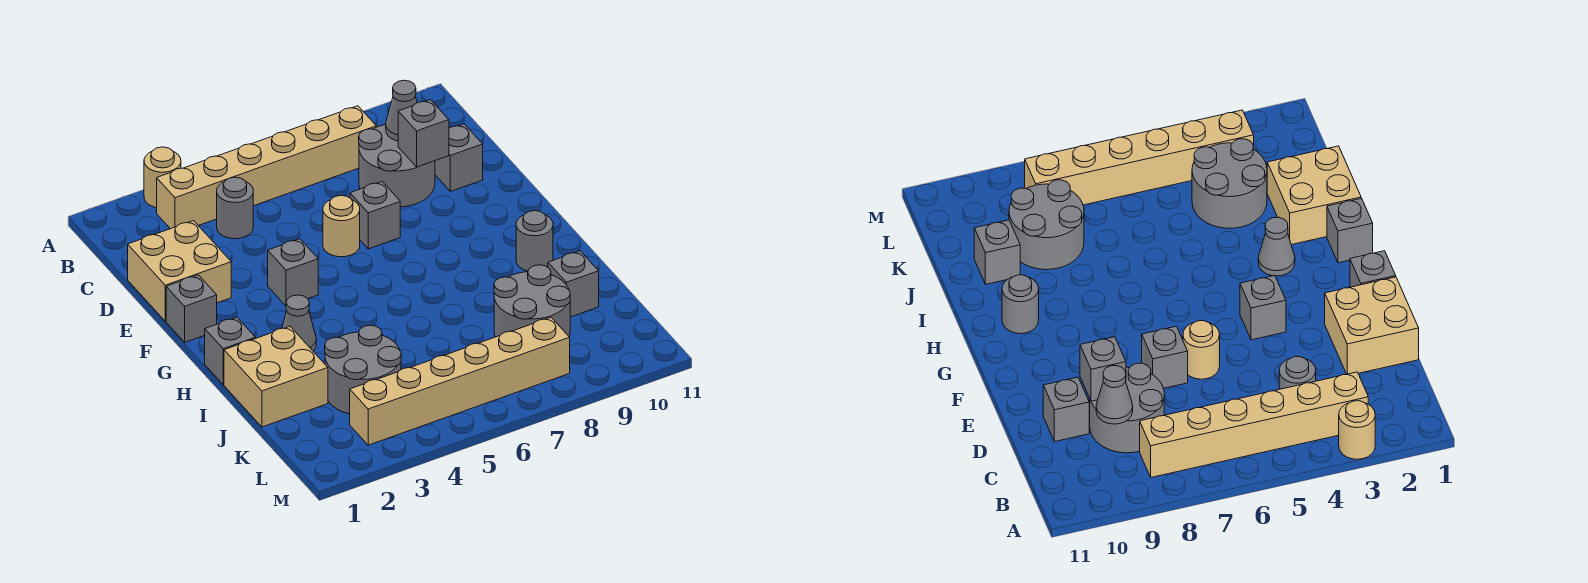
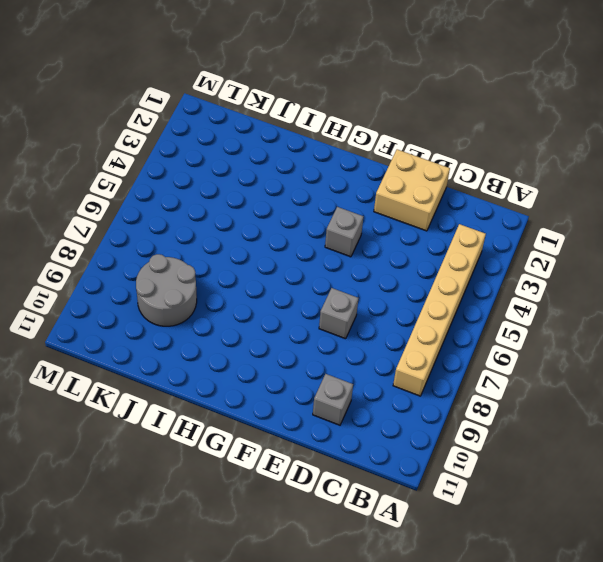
none -> tan 1x1 round brick [144,147,181,208]
none -> grey 1x1 round brick [217,177,253,239]
none -> grey 2x2 round brick [359,125,435,207]

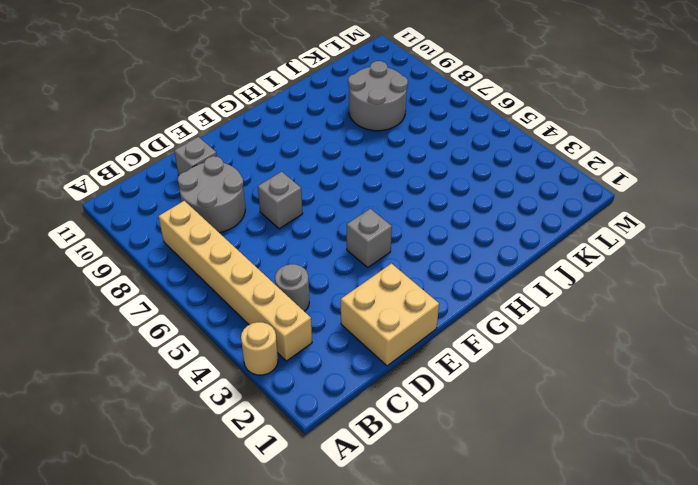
none -> tan 1x1 round brick [323,195,360,257]
none -> grey 1x1 brick [166,275,217,342]
none -> grey 1x1 brick [205,317,255,385]

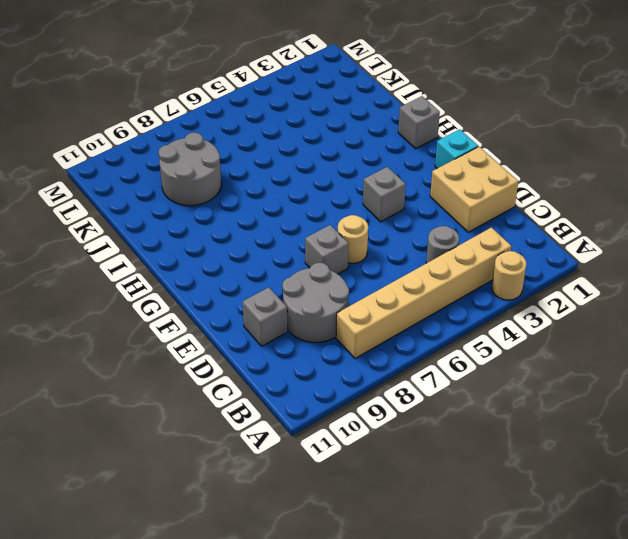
cyan 1x1 brick [435,129,478,168] -> grey 1x1 brick [166,275,217,342]
none -> grey 1x1 cone [282,295,316,351]
none -> grey 1x1 round brick [516,211,553,271]
none -> tan 2x2 brick [224,326,328,427]

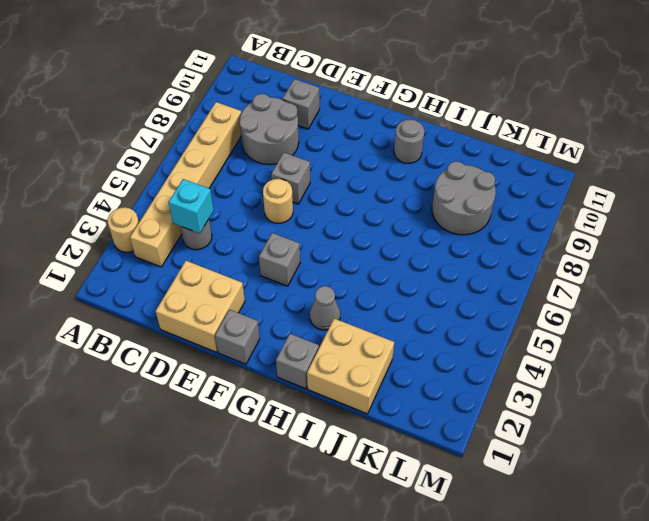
cyan 1x1 brick [169,179,214,233] -> none
none -> grey 2x2 round brick [325,325,401,414]
none -> grey 1x1 brick [548,251,599,317]
none -> tan 1x6 brick [350,317,570,445]

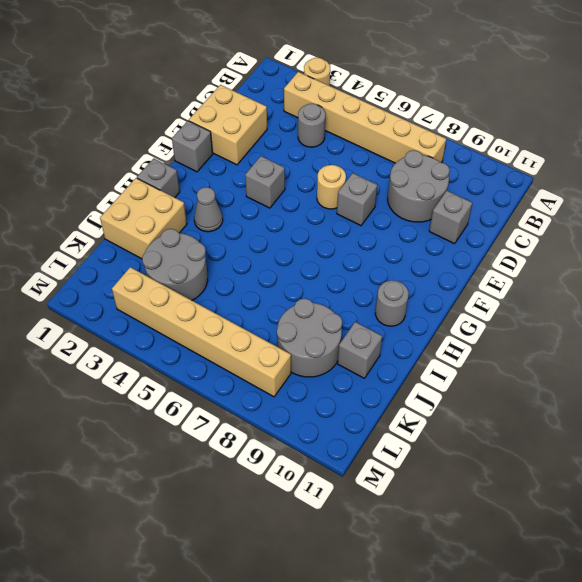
none -> grey 1x1 cone [386,80,417,141]
none -> grey 1x1 brick [398,100,449,167]

